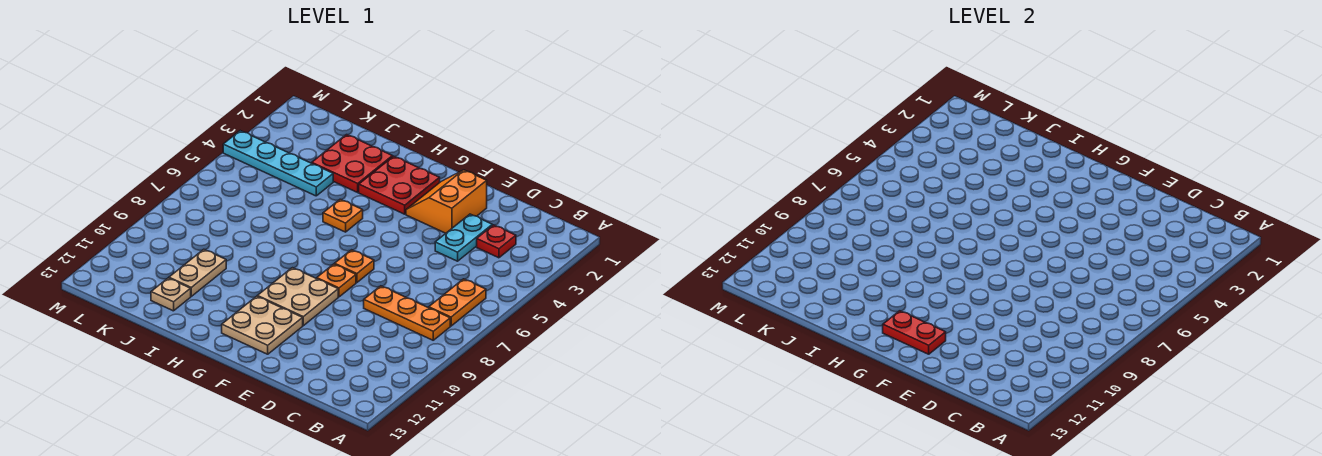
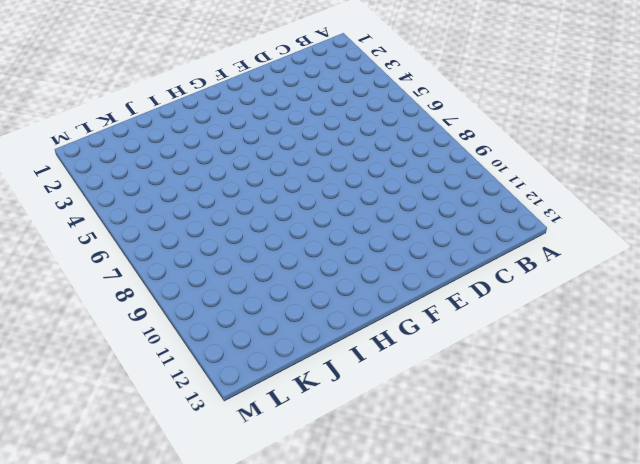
none -> orange 1x2 plate [429,279,486,326]
none -> orange 1x3 plate [364,286,450,340]
none -> red 1x1 plate [477,225,516,258]

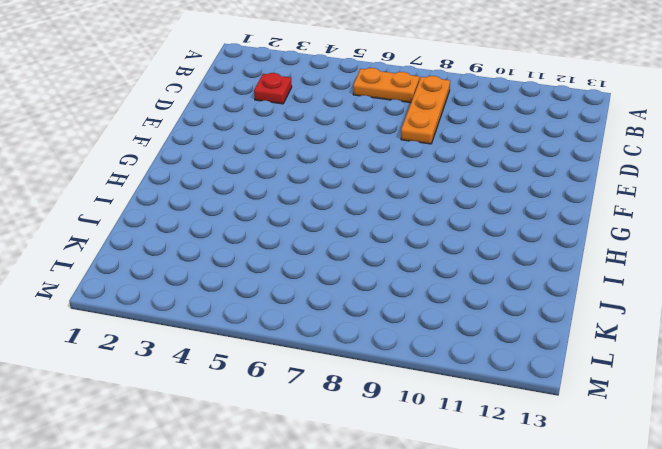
none -> cyan 1x2 plate [435,214,492,261]
none -> orange 2x2 slope [406,170,487,233]
none -> orange 1x1 plate [335,250,374,283]

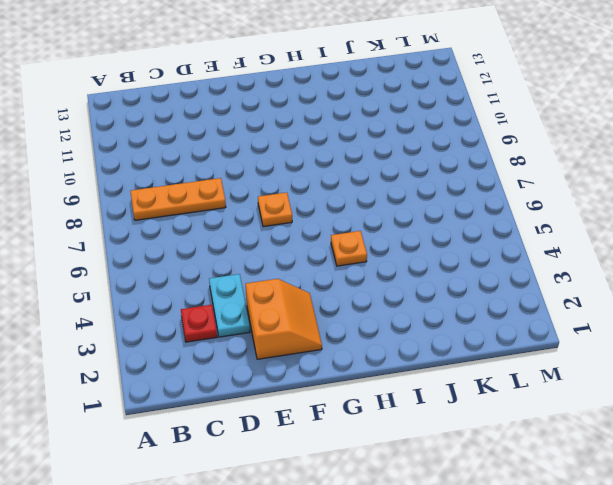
none -> orange 1x2 plate [429,279,486,326]
none -> orange 1x1 plate [317,264,356,297]
none -> tan 2x2 plate [257,268,338,326]

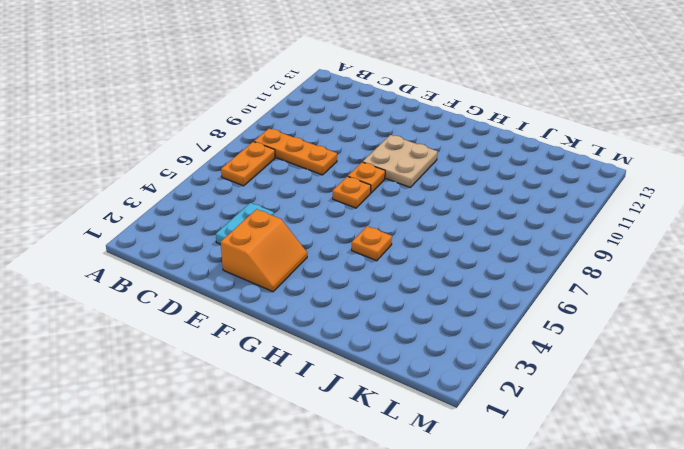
none -> red 1x1 plate [477,225,516,258]
none -> tan 2x2 plate [222,296,303,354]
none -> red 2x2 plate [359,156,440,214]

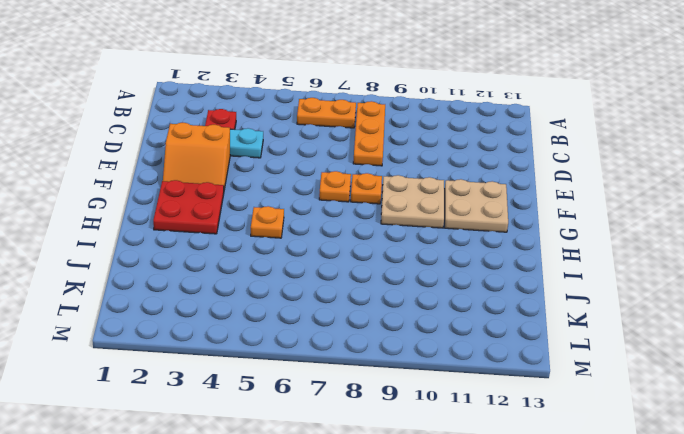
none -> red 2x2 plate [312,135,393,192]
none -> cyan 1x4 plate [223,131,333,196]
none -> tan 1x2 plate [169,249,226,296]

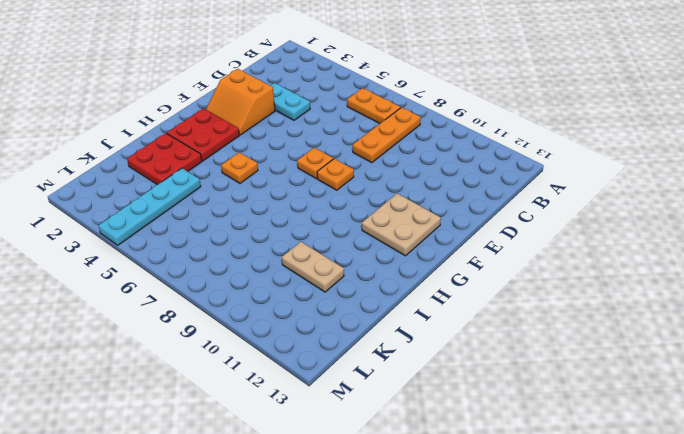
none -> red 1x1 plate [477,225,516,258]
none -> tan 2x2 plate [257,268,338,326]
none -> tan 1x1 plate [151,278,191,311]

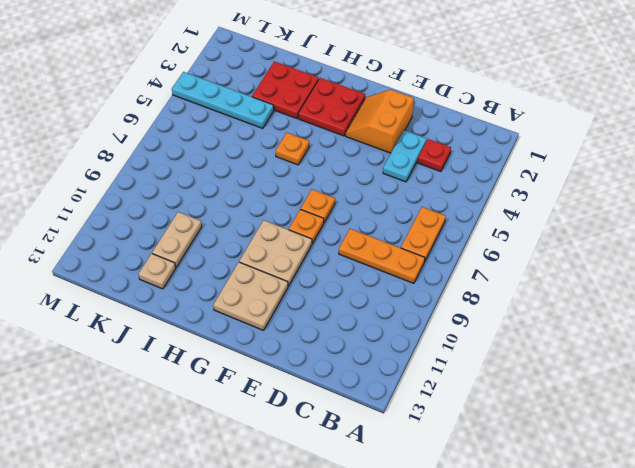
none -> red 1x2 plate [883,311,946,354]

